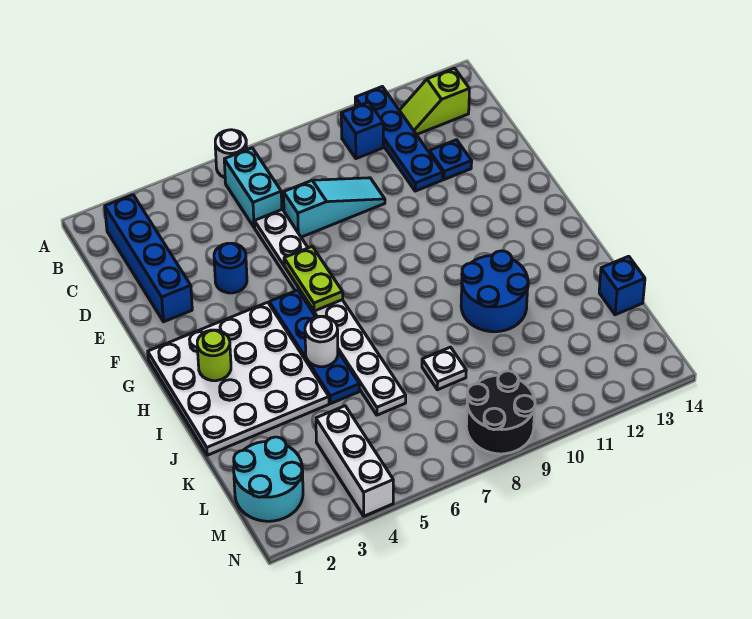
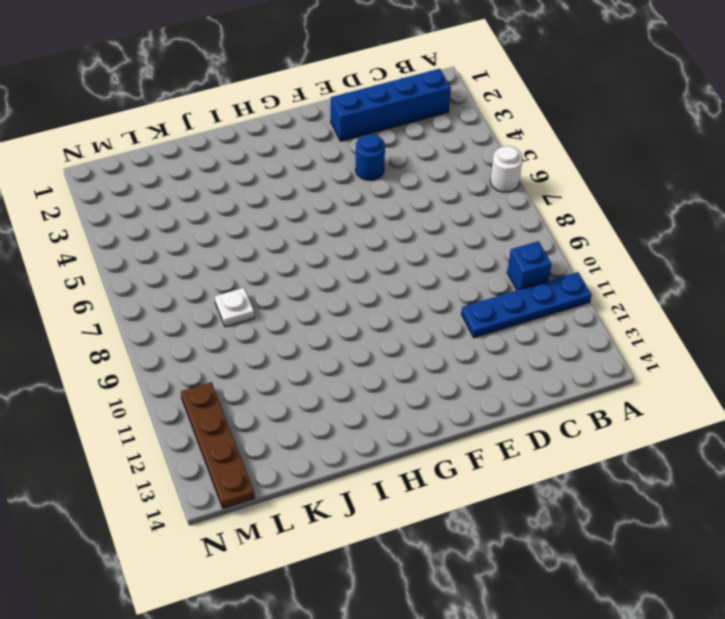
brown 1x4 plate [181,382,255,508] -> none
none -> cyan 1x2 brick [224,148,282,227]
none -> lime 1x2 slope [399,68,469,135]
none -> white 1x8 plate [254,209,406,415]

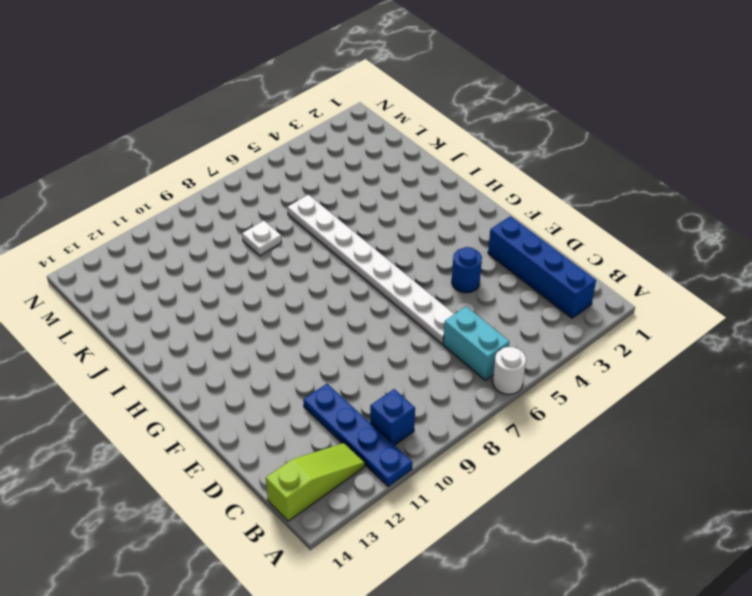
lime 1x3 slope [266,443,365,521] -> lime 1x2 slope [399,68,469,135]
none -> cyan 1x3 slope [283,178,385,237]
none -> blue 1x1 plate [429,140,472,180]
none -> white 4x4 plate [148,302,329,455]

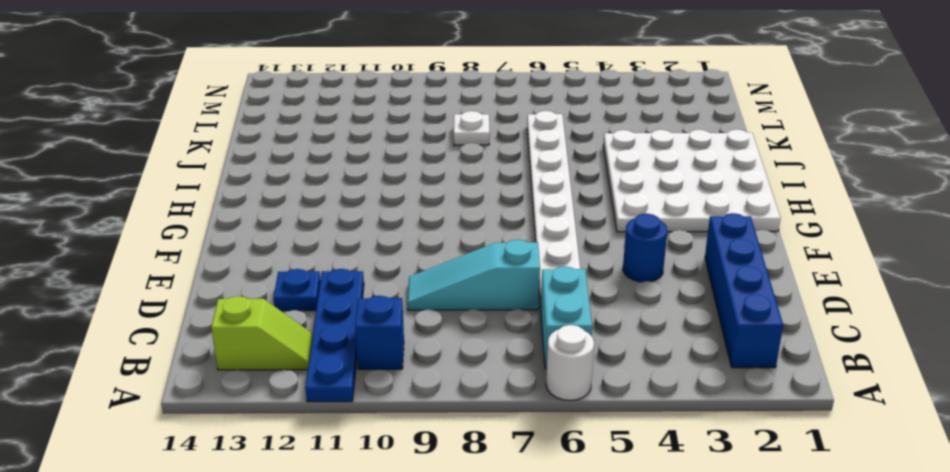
none -> blue 1x4 plate [269,290,359,403]
none -> blue 2x2 round brick [461,251,528,332]
none -> blue 1x1 brick [599,256,645,315]

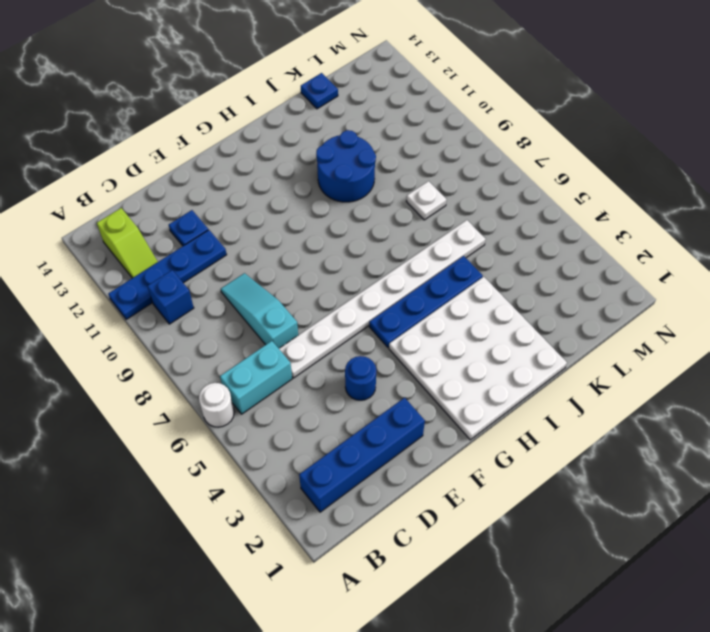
blue 1x1 plate [301,73,338,109] -> blue 1x1 brick [599,256,645,315]
none -> cyan 2x2 round brick [234,437,303,521]
none -> white 1x3 brick [316,406,393,516]
none -> black 2x2 round brick [466,371,535,454]

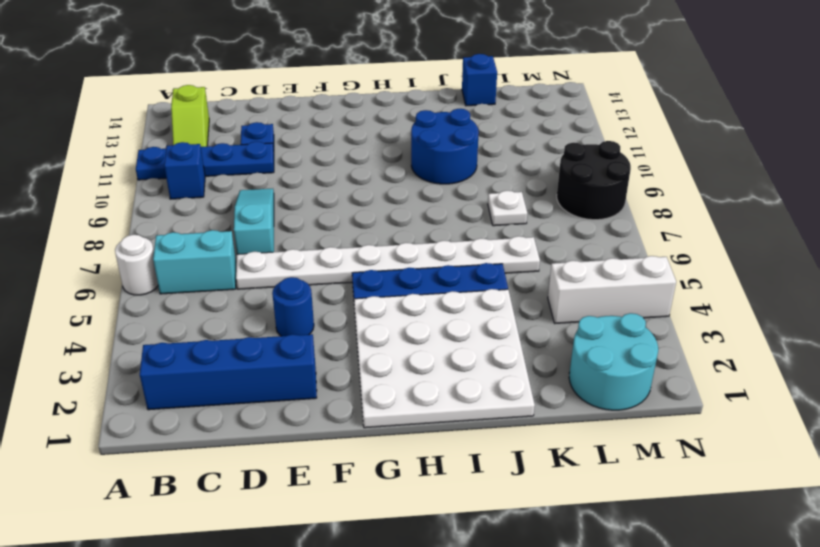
none -> lime 1x2 plate [284,246,343,311]
none -> lime 1x1 round brick [197,330,231,381]
none -> white 1x1 round brick [305,316,338,367]

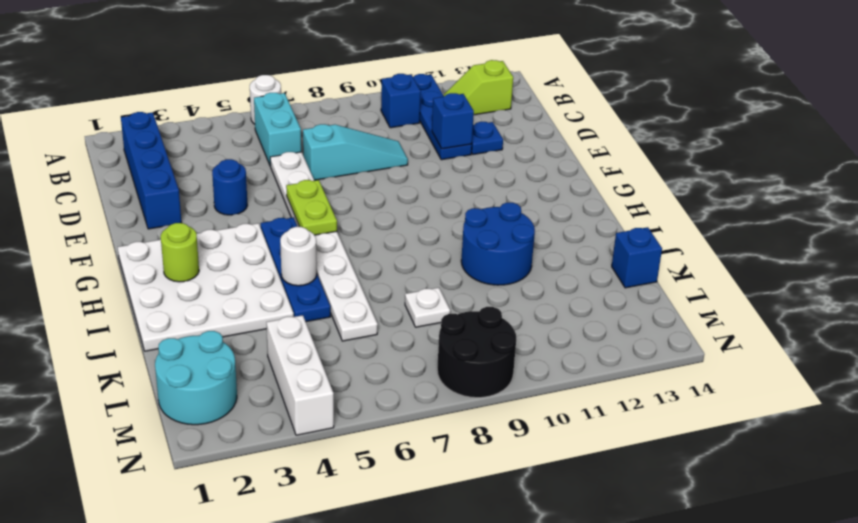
blue 1x1 brick [432,93,474,149] -> none

